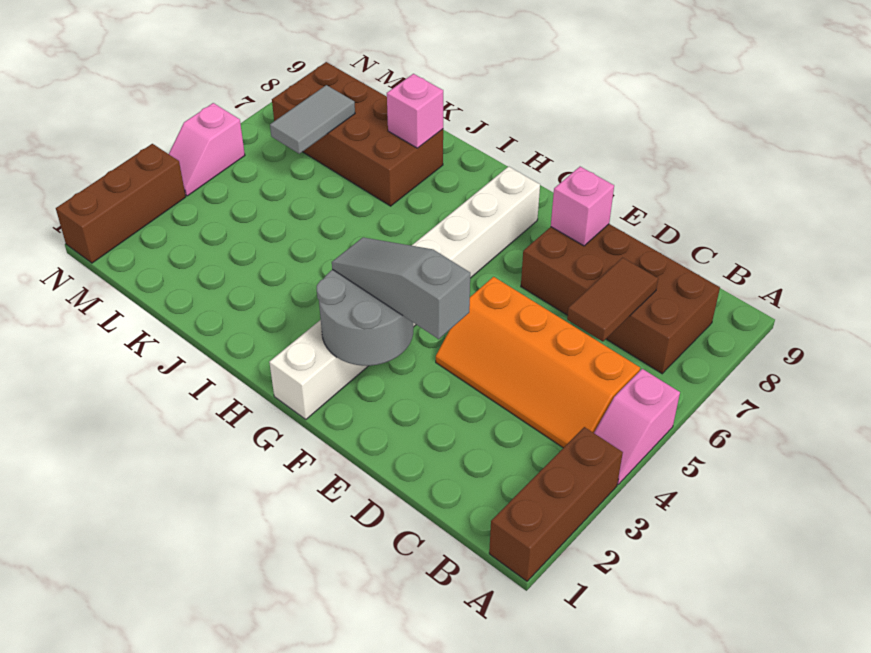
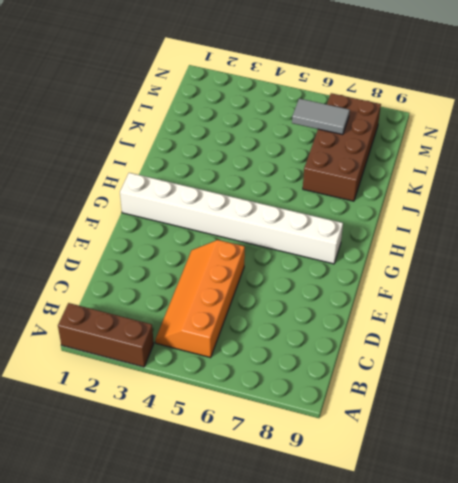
none -> pink 1x2 slope [594,369,680,484]
none -> brown 2x4 brick [521,224,720,374]
none -> brown 1x3 brick [56,144,186,263]

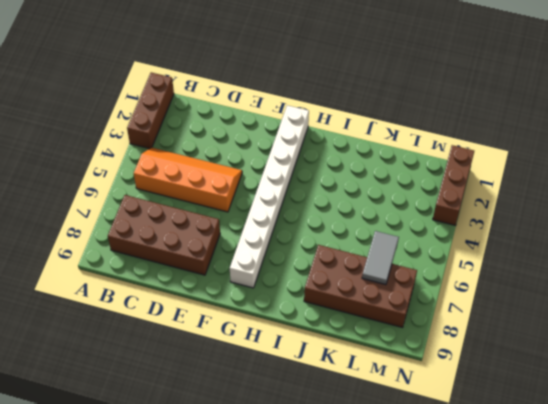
none -> pink 1x2 slope [594,369,680,484]
none -> pink 1x2 slope [169,103,245,196]
none -> brown 1x2 tile [567,258,658,341]

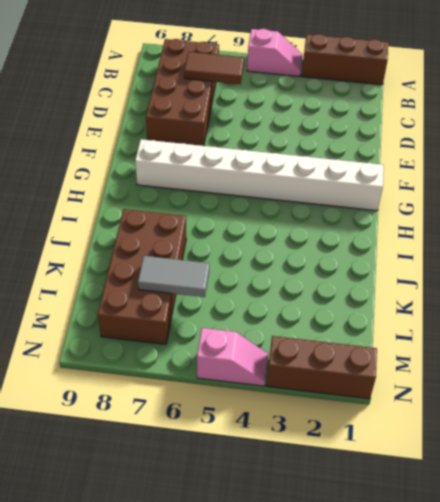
none -> orange 2x4 slope [436,277,640,448]
none -> pink 1x1 brick [551,167,614,246]
none -> grey 2x2 round brick [317,269,414,366]

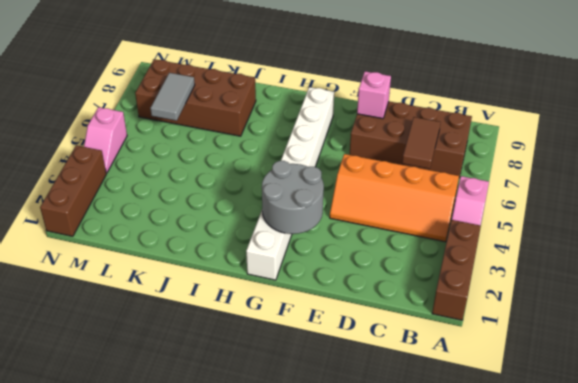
none -> pink 1x1 brick [387,74,443,148]
none -> grey 1x3 slope [332,237,470,339]

